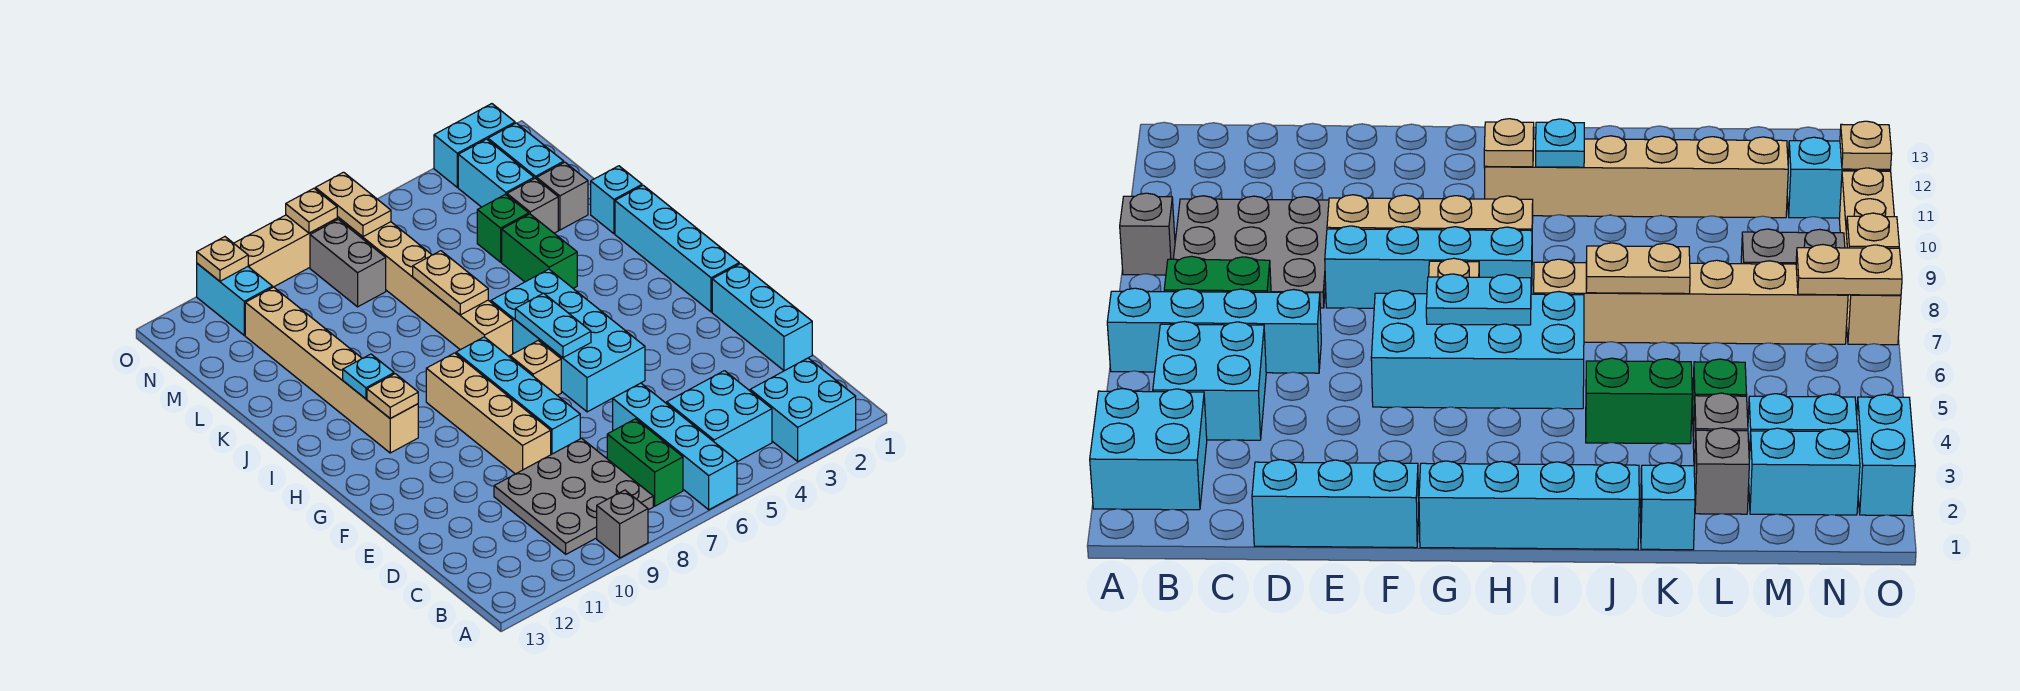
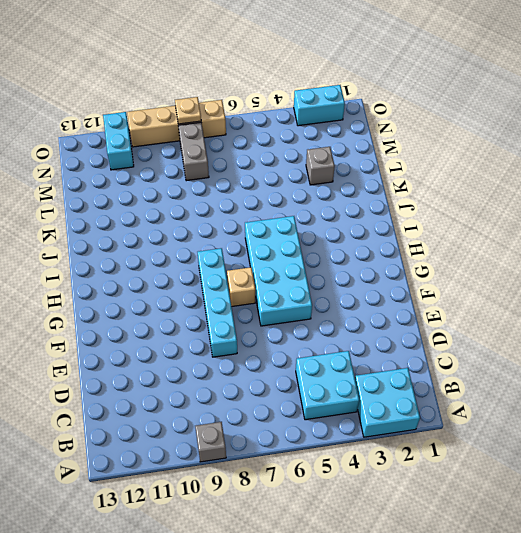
none -> cyan 1x4 brick [613,383,737,510]
none -> green 1x2 brick [607,419,683,506]
none -> grey 3x3 plate [494,438,653,554]
none -> cyan 1x3 brick [712,264,812,371]

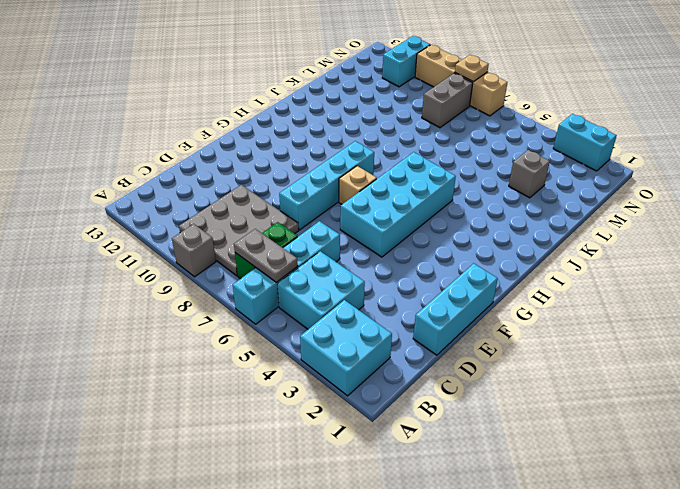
grey 1x2 plate [234,229,298,282] -> none
none -> tan 1x4 brick [426,353,551,474]
none -> cyan 1x4 brick [615,185,739,312]
none -> tan 1x6 brick [245,287,418,453]
none -> tan 1x6 brick [340,219,513,356]

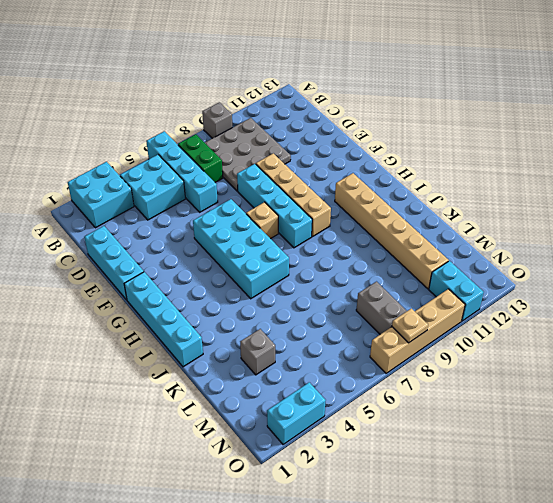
none -> tan 1x6 brick [340,219,513,356]
none -> green 1x2 brick [502,214,577,288]
none -> cyan 1x1 brick [591,166,642,234]
none -> grey 1x1 brick [537,162,588,230]

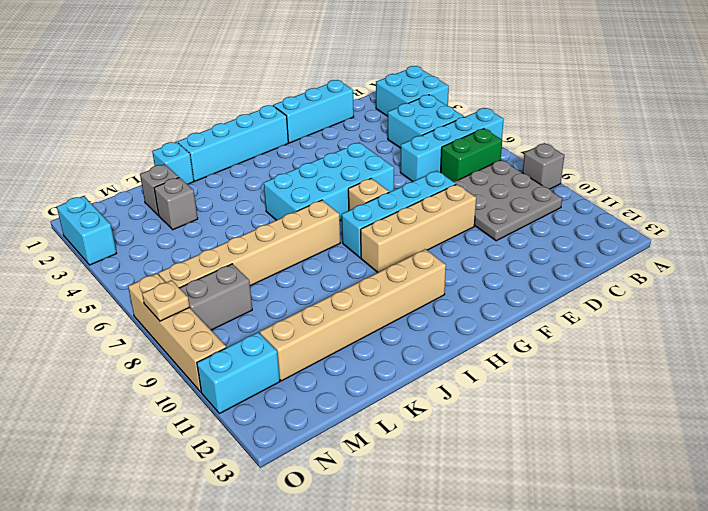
none -> green 1x2 brick [502,214,577,288]
none -> green 1x1 brick [477,194,529,262]
none -> cyan 1x2 brick [488,123,564,179]
none -> cyan 1x2 brick [458,139,534,207]

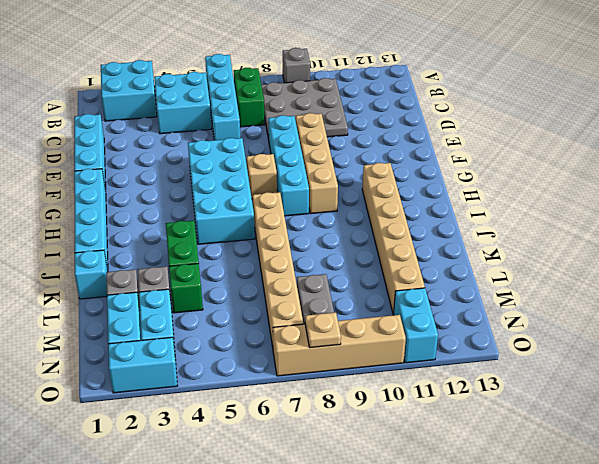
none -> cyan 1x2 plate [515,293,591,358]
none -> tan 1x1 plate [367,374,418,418]
none -> cyan 1x1 plate [343,354,394,399]
none -> tan 1x2 plate [413,251,488,315]

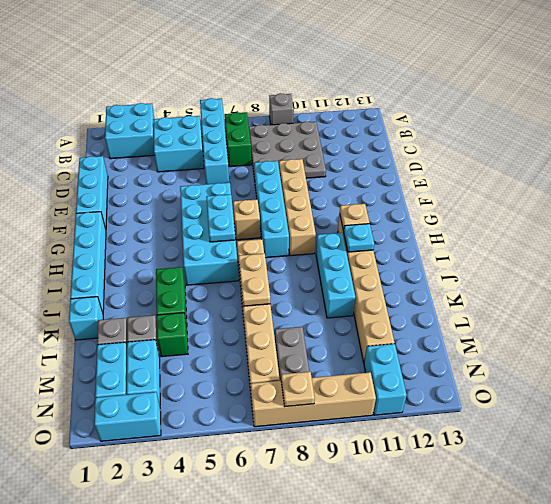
cyan 1x3 brick [316,233,355,318] -> none
none -> tan 1x2 plate [315,172,391,237]
none -> tan 1x1 plate [197,237,248,281]

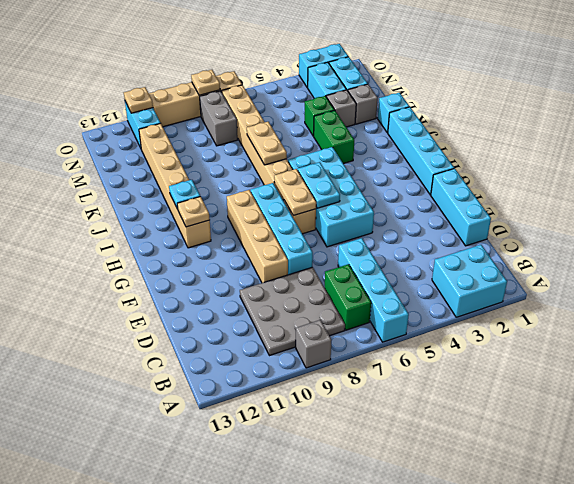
tan 1x2 plate [274,169,316,216] -> tan 1x2 plate moved to [315,172,391,237]
none -> cyan 2x2 brick [667,371,772,462]

